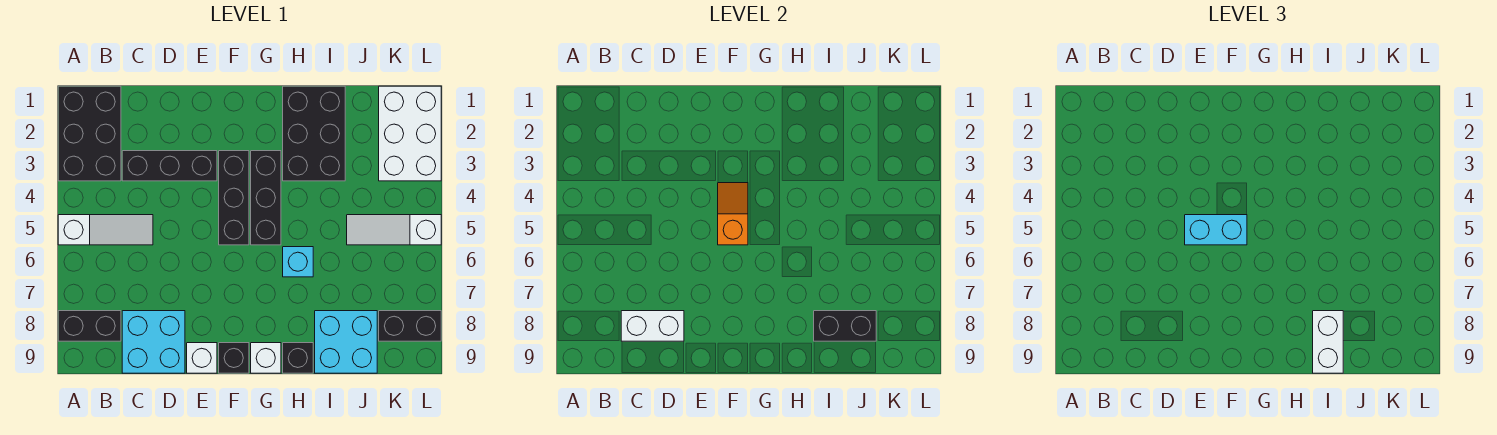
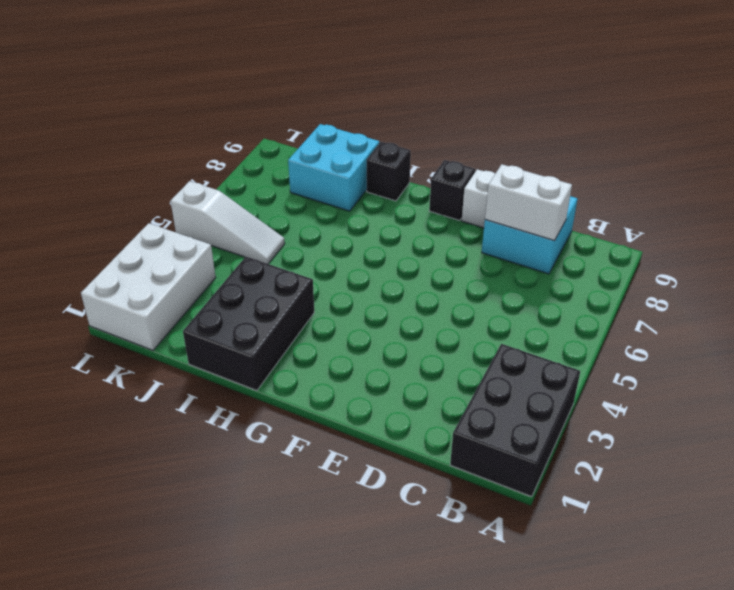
none -> white 1x3 slope [58,215,153,245]
none -> black 1x2 brick [58,311,121,341]
none -> black 1x3 brick [122,151,217,181]

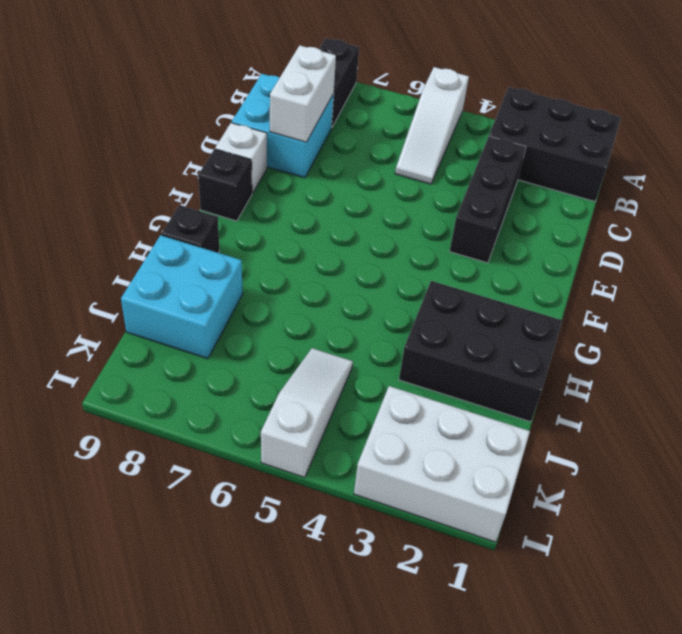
none -> black 1x3 brick [219,151,249,245]
none -> black 1x3 brick [251,151,281,245]
none -> white 1x1 brick [251,343,281,373]

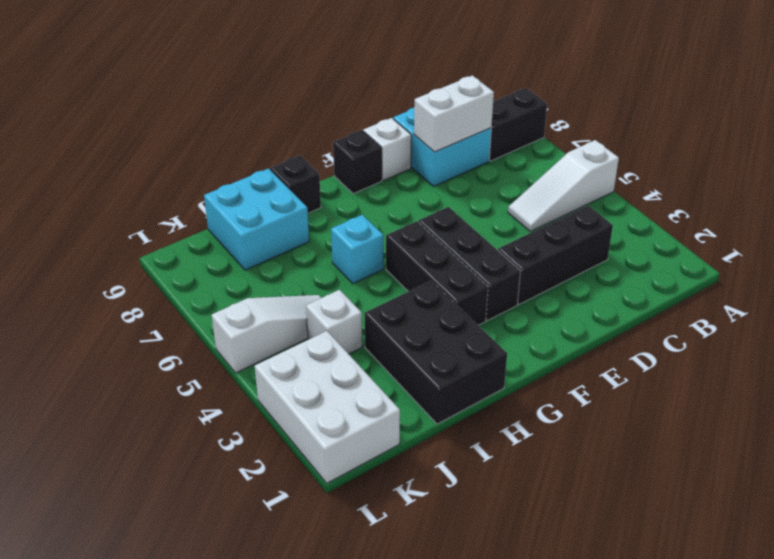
white 1x1 brick [306,290,362,354] -> white 1x1 brick moved to [251,343,281,373]
none -> black 2x3 brick [58,86,121,181]
none -> black 1x2 brick [379,311,441,341]
none -> orange 1x2 slope [718,183,748,245]

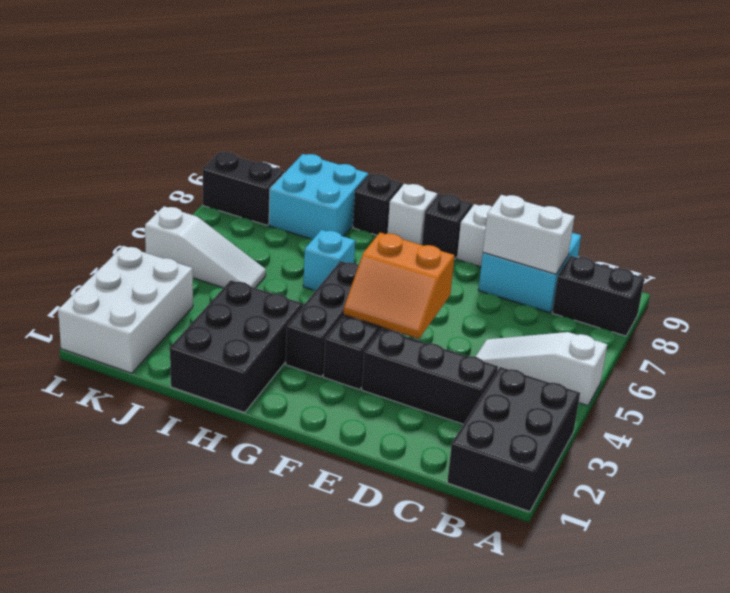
orange 2x2 slope [343,233,455,339] -> orange 1x2 slope [718,183,748,245]
none -> black 1x2 brick [814,311,876,341]
none -> cyan 1x2 brick [1185,215,1247,245]
none -> white 1x2 brick [1313,311,1343,373]

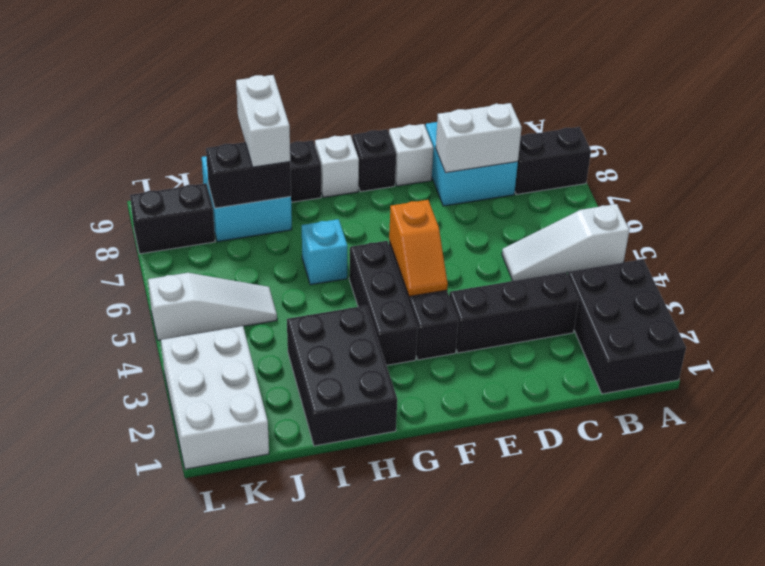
none -> cyan 1x2 brick [1185,215,1247,245]

